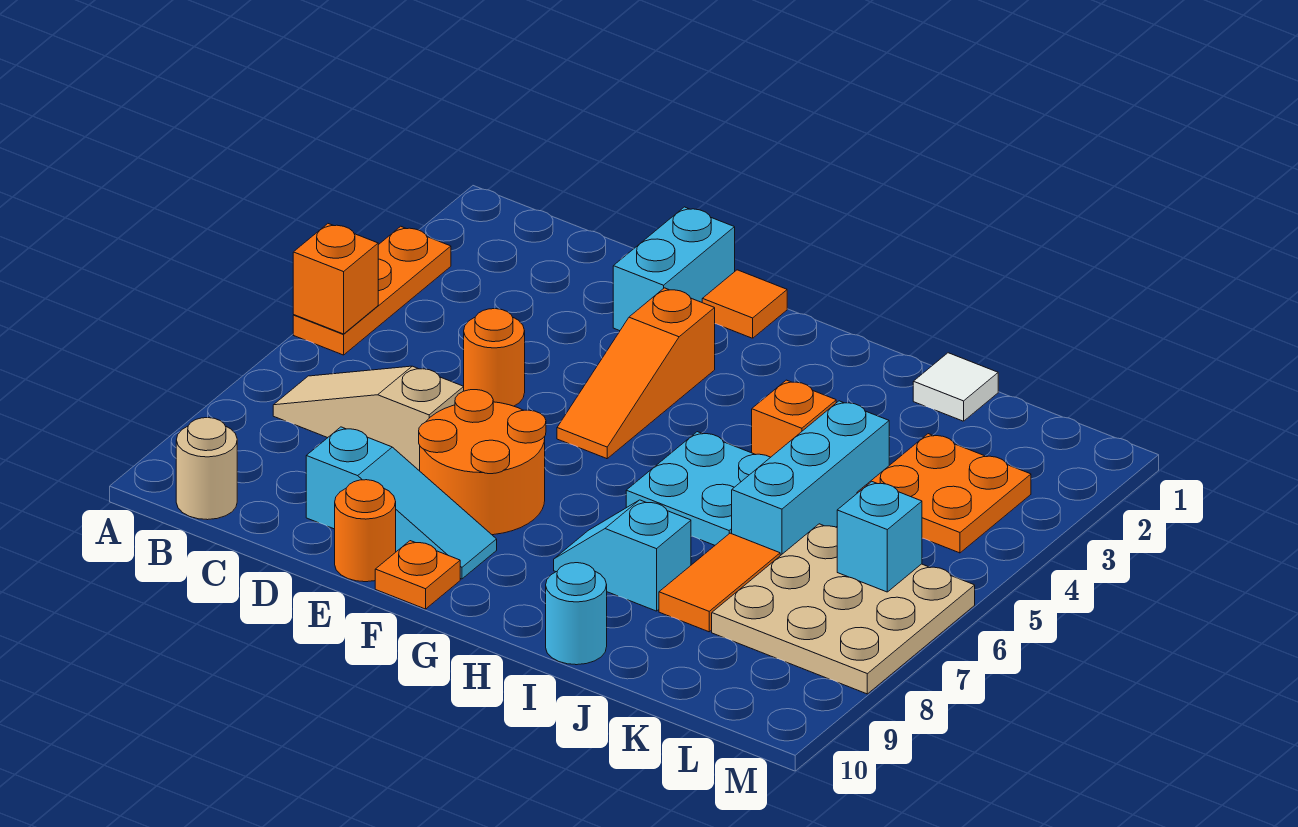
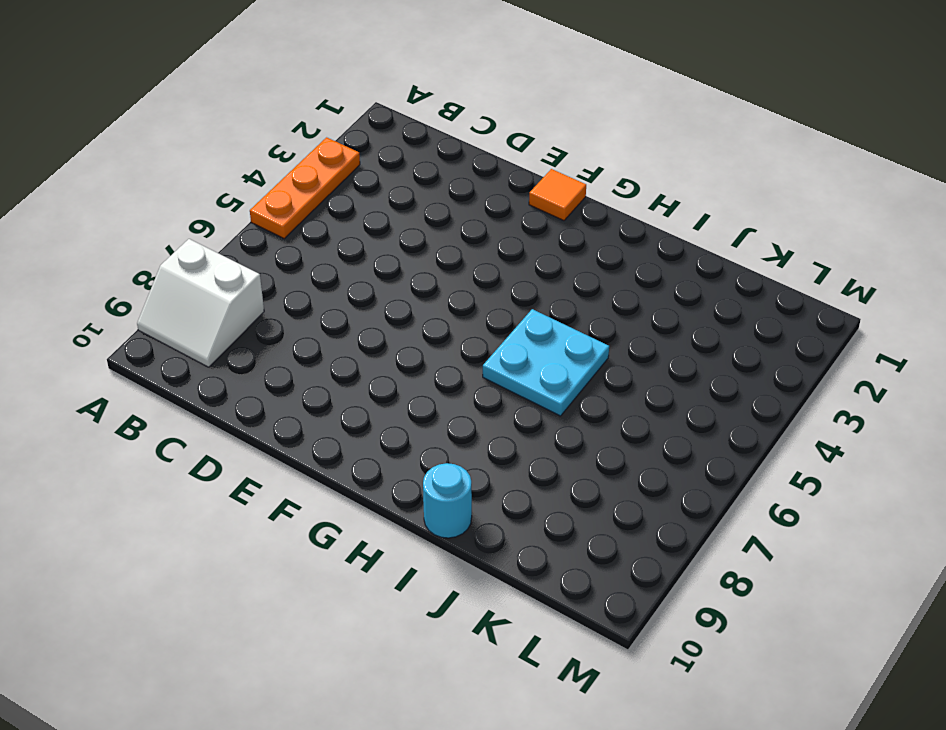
white 2x2 slope [137,239,264,367] -> none
none -> tan 1x3 slope [273,366,464,471]
none -> tan 1x1 round brick [176,418,237,520]
none -> orange 1x1 round brick [464,309,525,406]

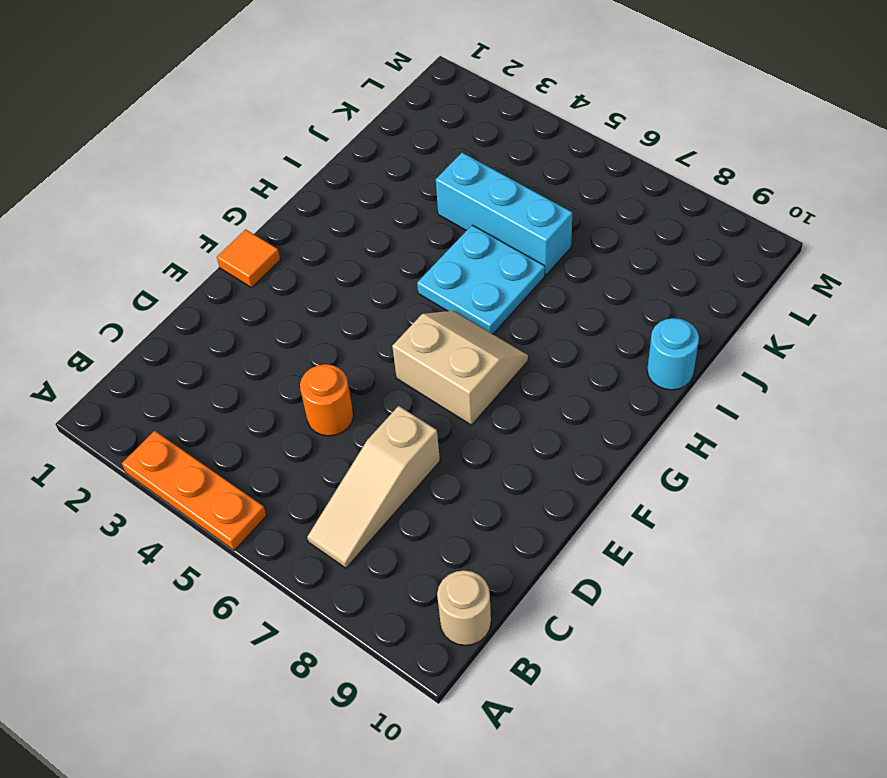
tan 2x2 slope [392,311,528,425] -> orange 2x2 round brick [419,390,546,535]
none -> cyan 1x3 slope [306,427,497,579]
none -> cyan 1x2 brick [613,207,735,331]
none -> orange 1x1 round brick [335,480,396,582]

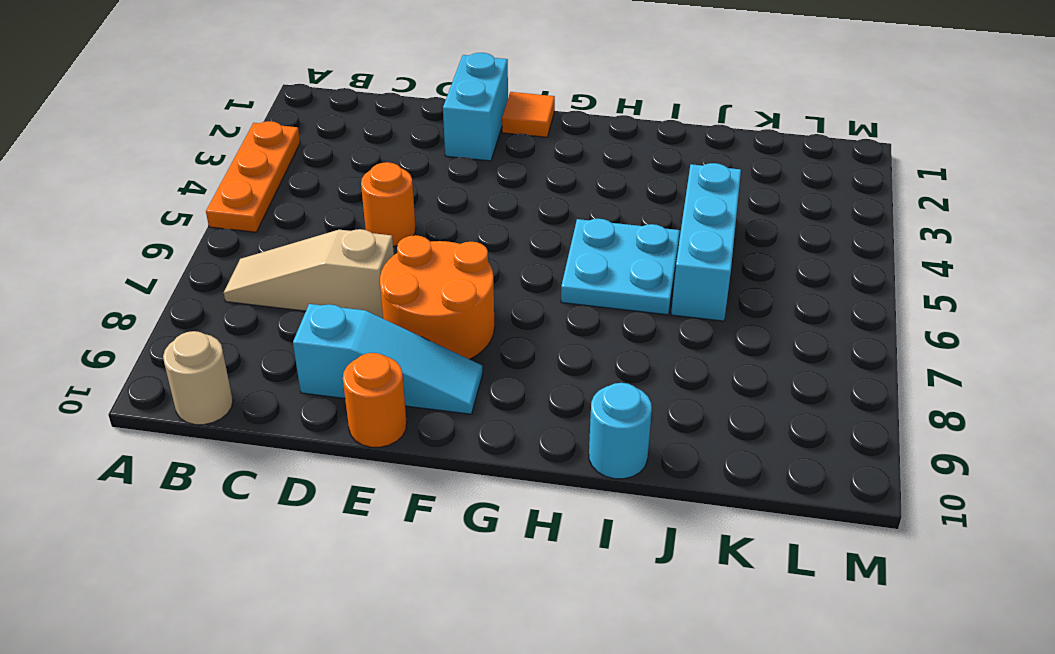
none -> orange 1x3 slope [557,288,715,459]
none -> orange 1x1 plate [375,541,460,609]
none -> cyan 1x2 slope [554,500,691,611]

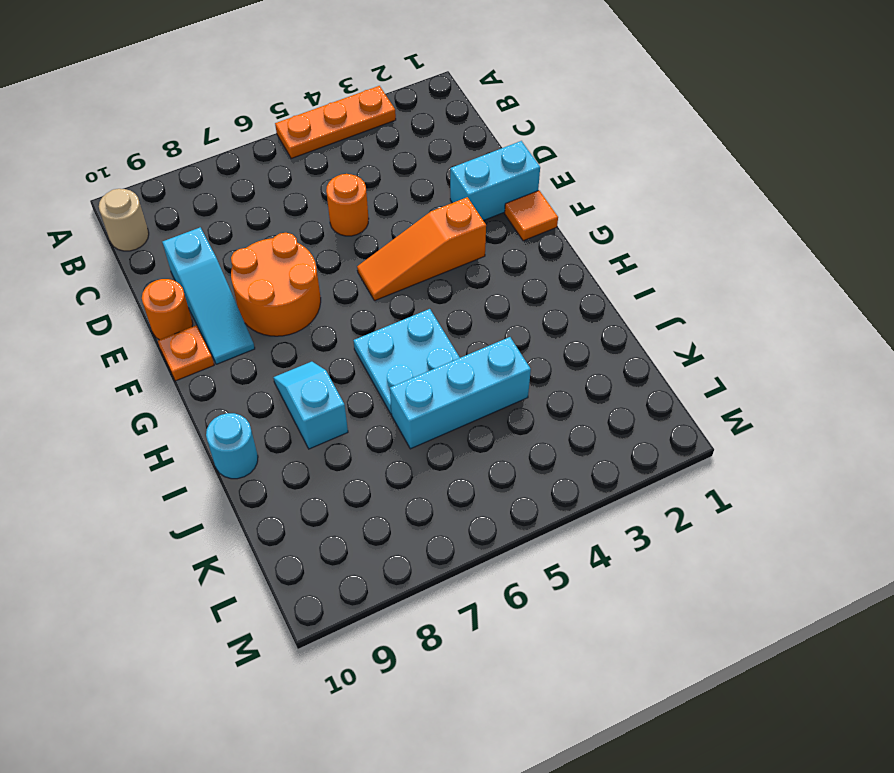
none -> tan 1x3 slope [273,366,464,471]
none -> orange 1x1 brick [752,380,836,457]
none -> white 1x1 tile [913,353,998,421]

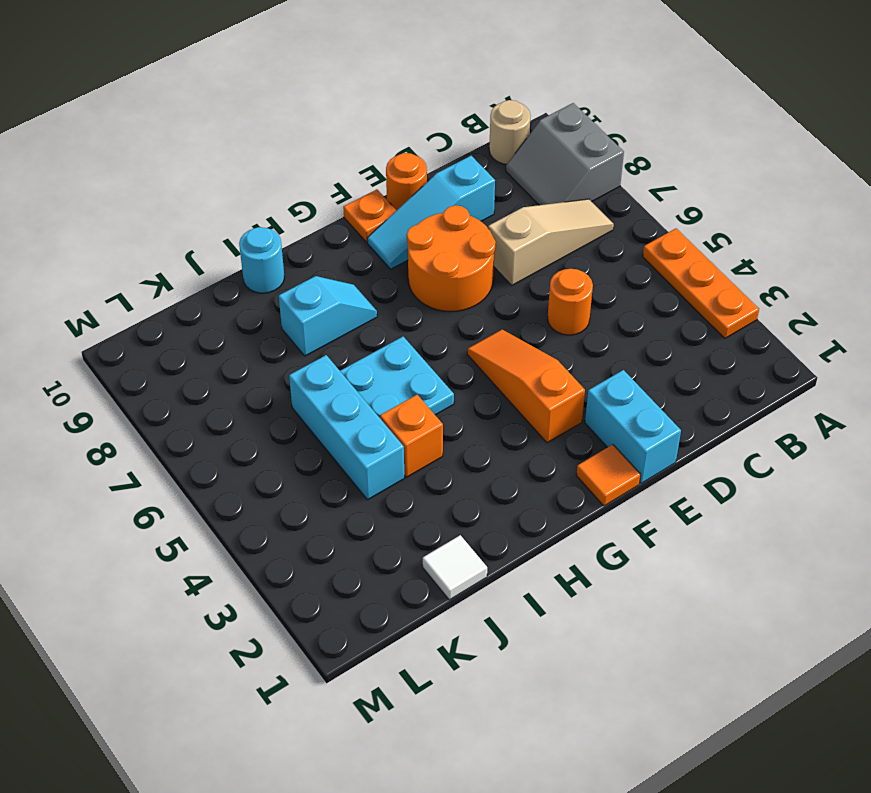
grey 2x2 slope [506,103,624,205] -> none
none -> orange 1x2 tile [659,533,780,632]
none -> orange 2x2 plate [857,434,1031,553]
none -> tan 3x3 plate [712,524,975,694]

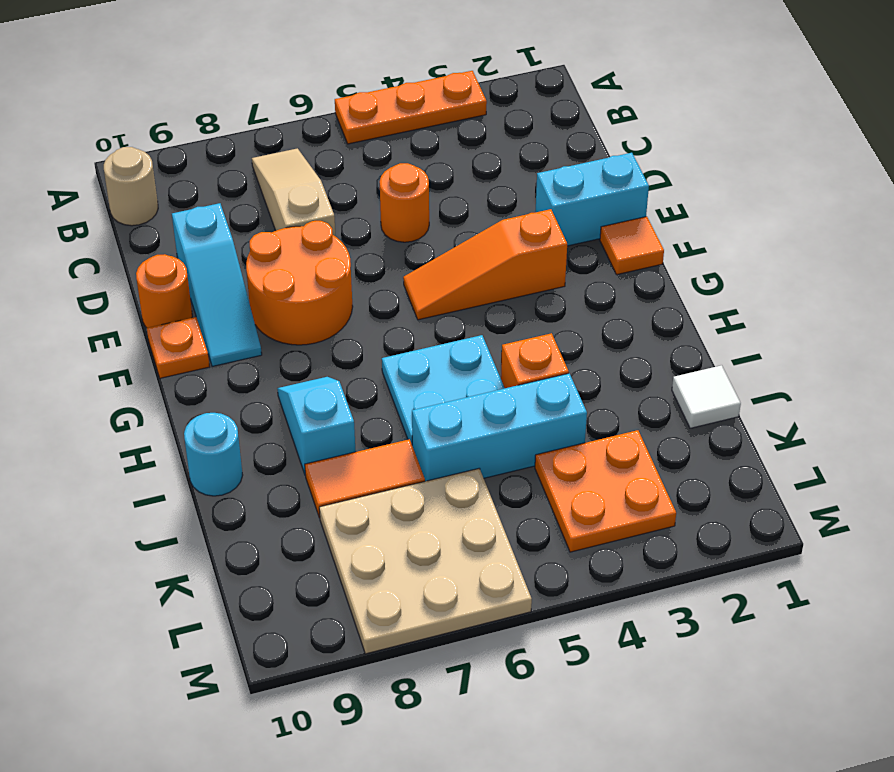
none -> orange 1x1 brick [293,224,378,334]
none -> cyan 1x1 brick [837,482,922,592]

